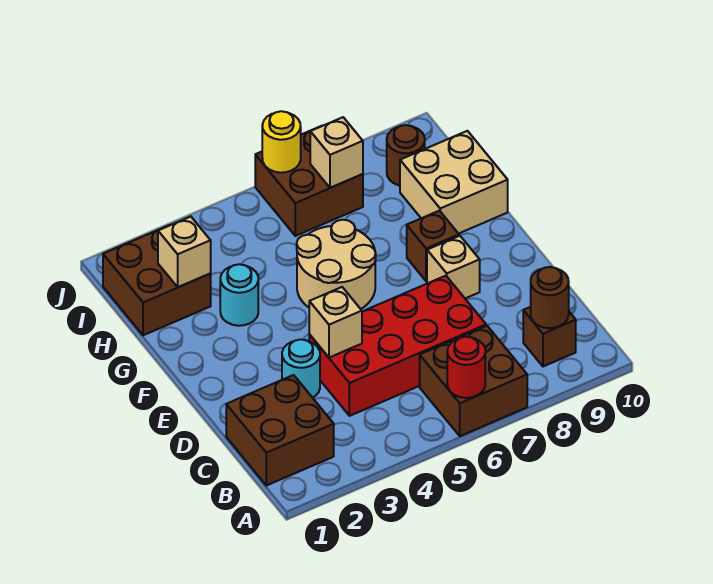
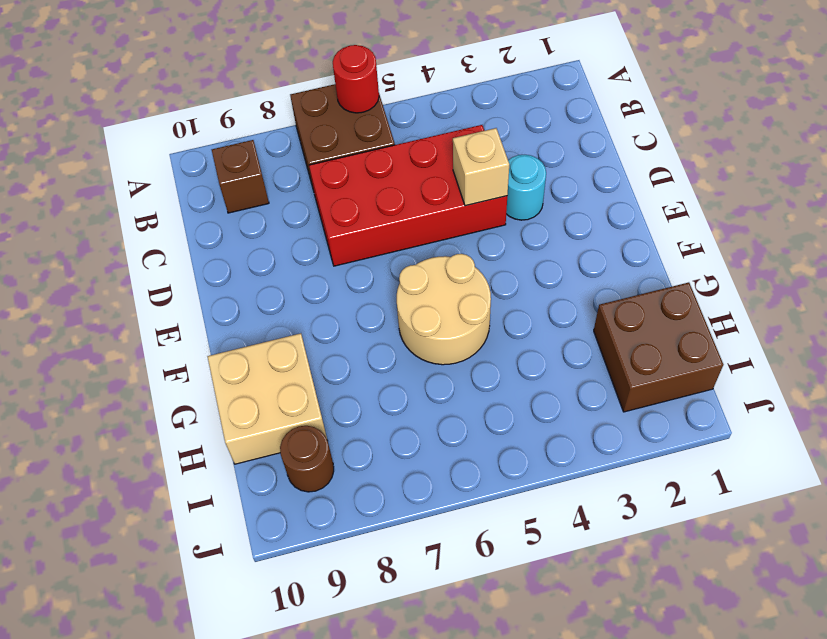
none -> brown 2x2 brick [226,375,334,486]
none -> tan 1x1 brick [427,236,480,298]
none -> brown 1x1 brick [407,211,459,281]

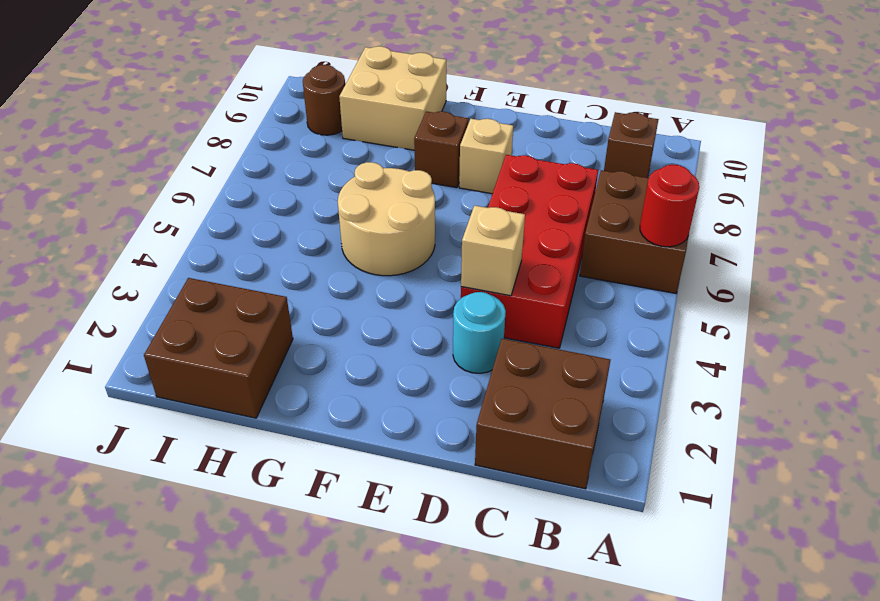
none -> cyan 1x1 round brick [220,264,258,326]
none -> brown 2x2 brick [255,125,363,236]
none -> brown 1x1 round brick [531,267,569,328]

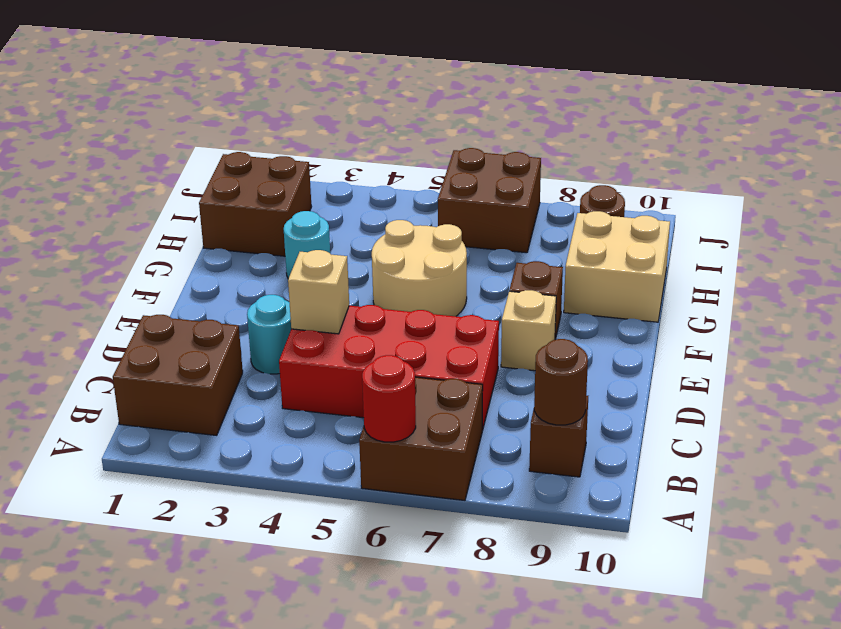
none -> tan 1x1 brick [158,217,211,287]
none -> tan 1x1 brick [310,117,363,188]
none -> yellow 1x1 round brick [262,111,301,173]

